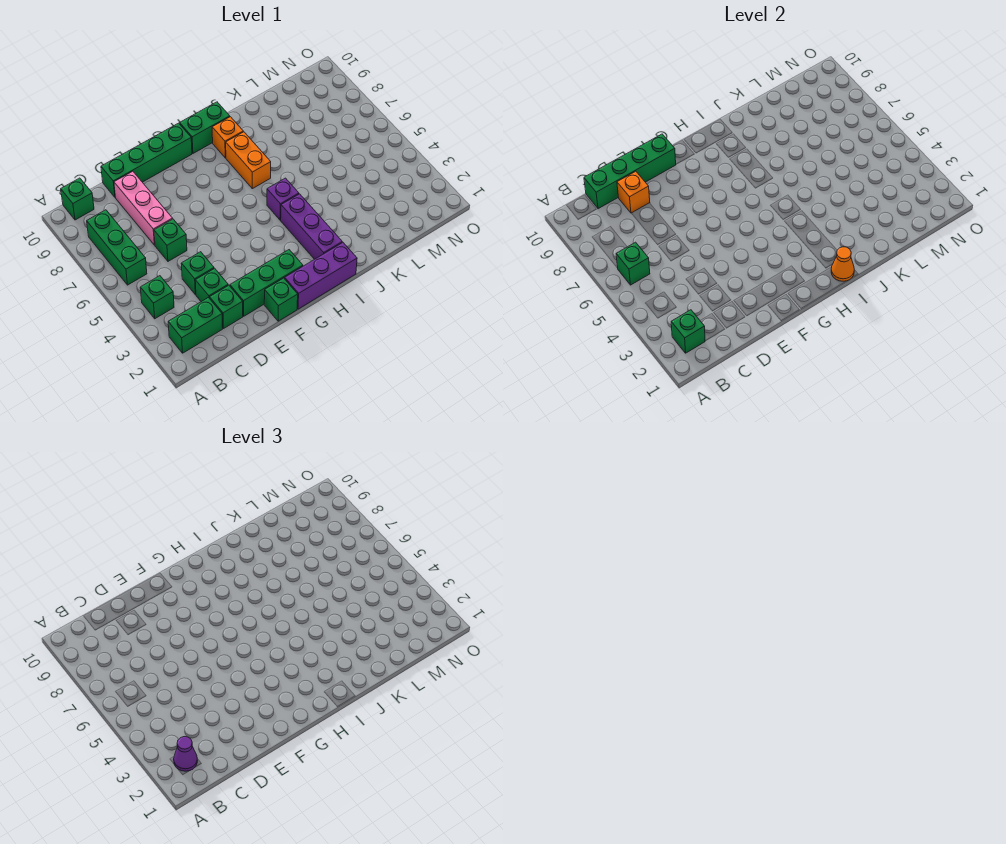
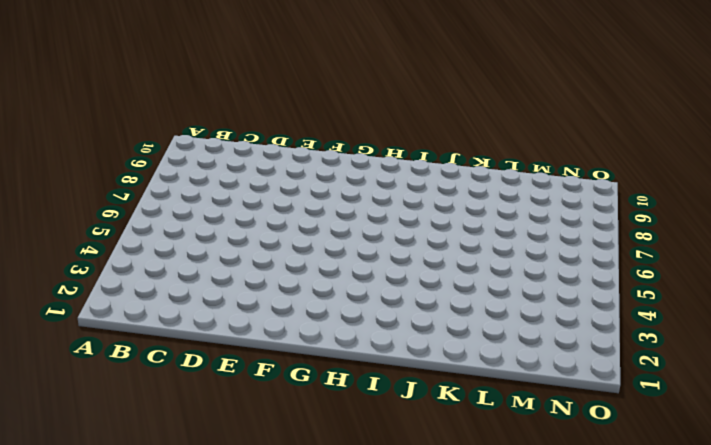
none -> green 1x2 brick [168,298,223,353]
none -> green 1x1 brick [140,276,174,319]
none -> green 1x3 brick [87,210,147,285]

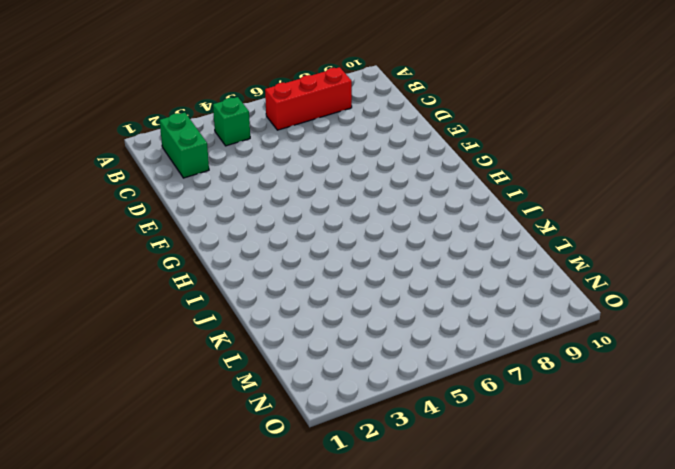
red 1x3 brick [265,67,352,130] -> green 1x3 brick [87,210,147,285]
none -> green 1x1 brick [61,178,94,220]
none -> green 1x1 brick [210,285,243,328]
none -> green 1x1 brick [195,268,228,302]

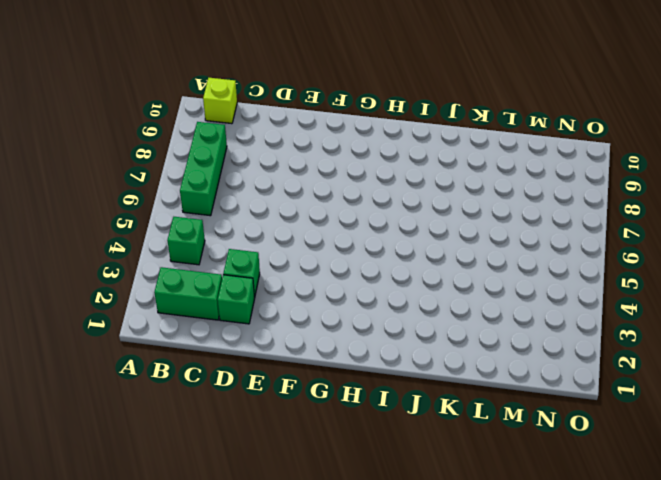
lime 1x1 brick [203,78,237,124] -> green 1x1 brick [61,178,94,220]
none -> green 1x1 brick [181,252,214,295]
none -> green 1x1 brick [154,219,187,261]
none -> pink 1x3 brick [114,171,173,245]

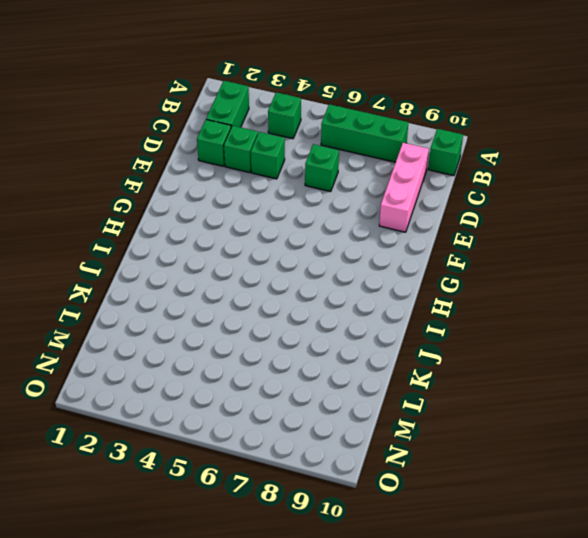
pink 1x3 brick [379,143,429,232] -> pink 1x3 brick turned to [114,171,173,245]
none -> green 1x4 brick [101,123,192,197]
none -> green 1x3 brick [230,250,303,316]
none -> green 1x1 brick [264,278,298,321]

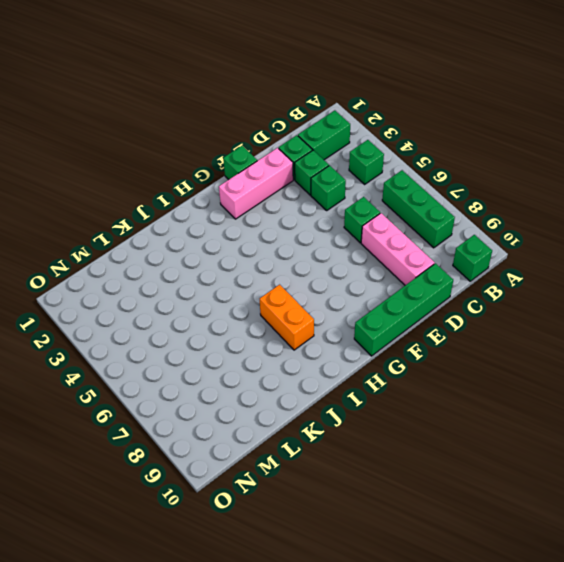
pink 1x3 brick [219,148,293,219] -> green 1x3 brick [230,250,303,316]
none -> purple 1x3 brick [285,243,357,309]
none -> green 1x2 brick [180,102,230,153]
none -> purple 1x3 brick [281,194,342,259]

